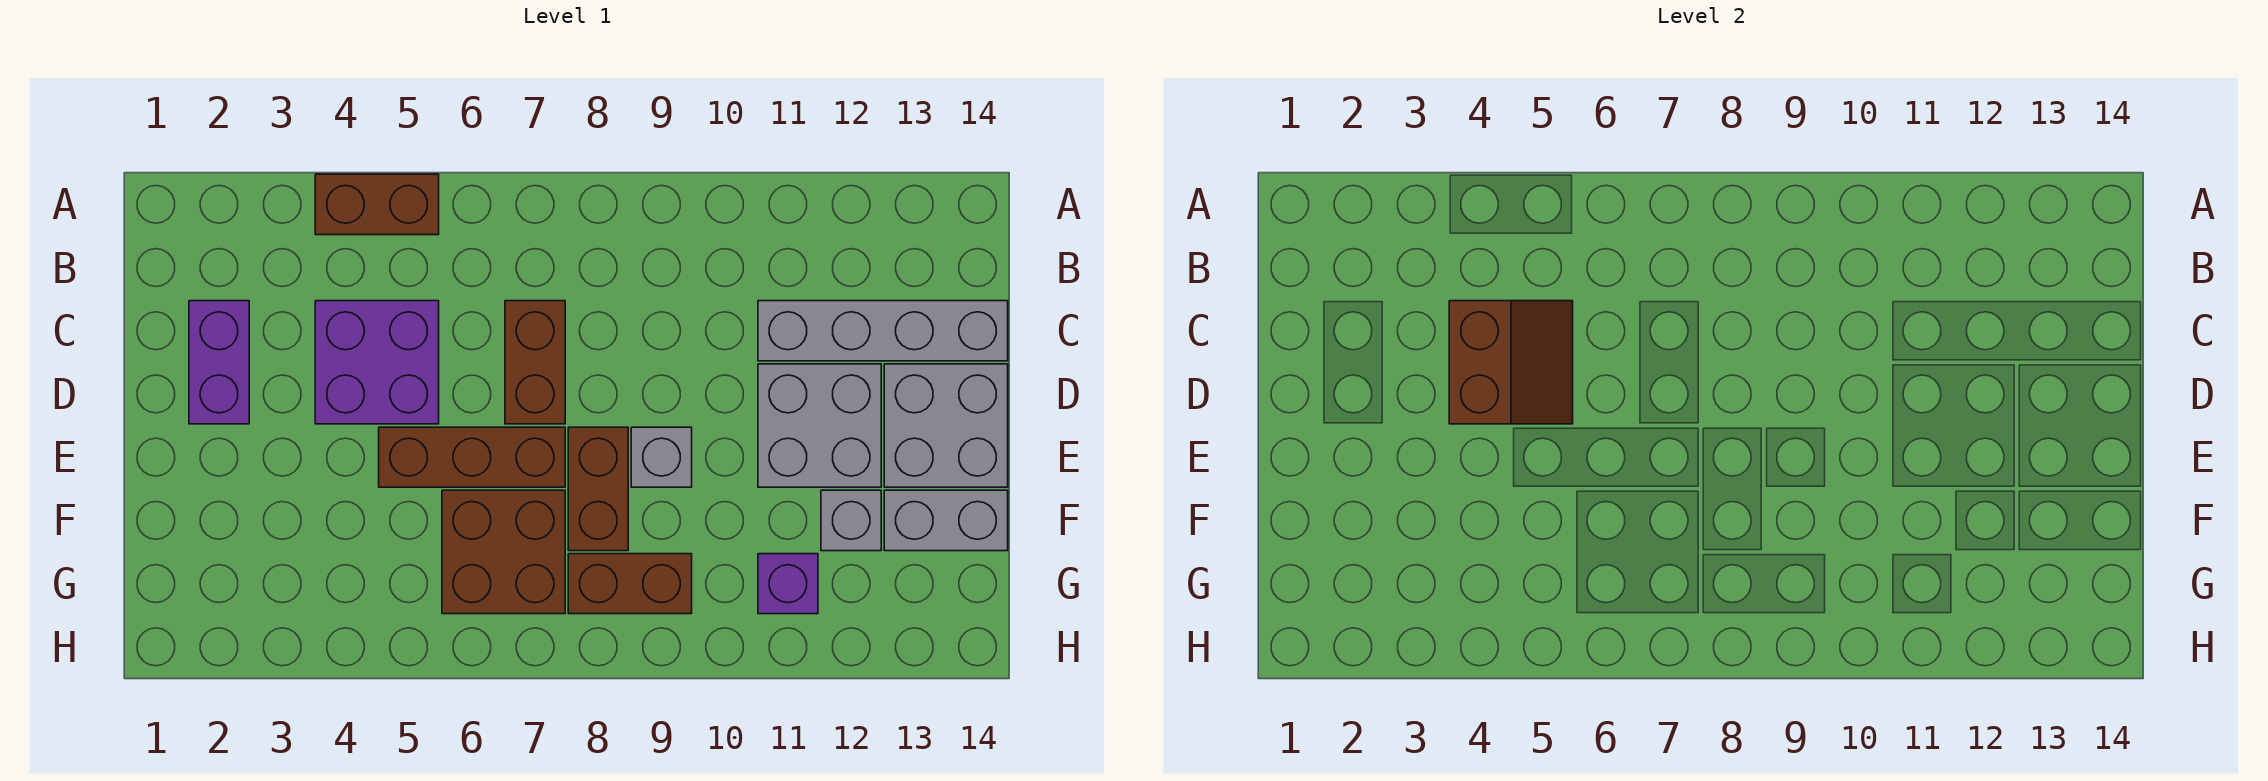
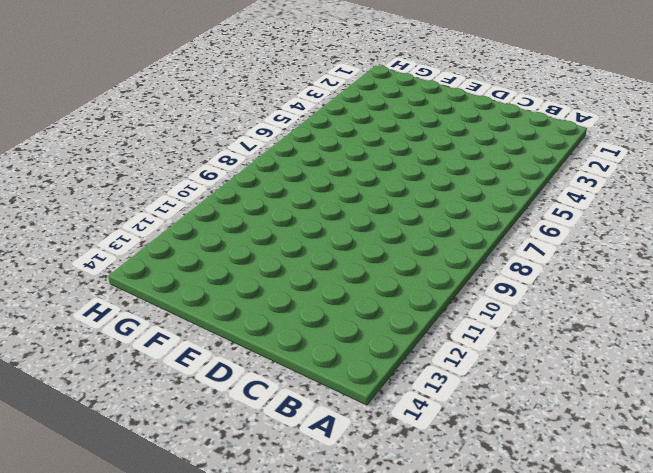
none -> brown 1x2 brick [315,174,439,235]
none -> purple 1x2 brick [189,301,249,424]
none -> purple 2x2 brick [315,301,439,424]

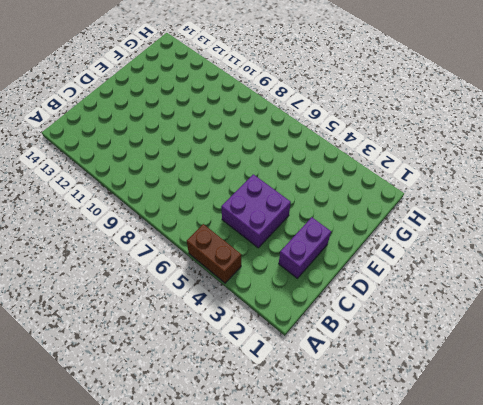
none -> brown 1x2 brick [505,301,565,424]
none -> grey 1x4 brick [758,301,1008,361]
none -> grey 2x2 brick [758,364,881,487]

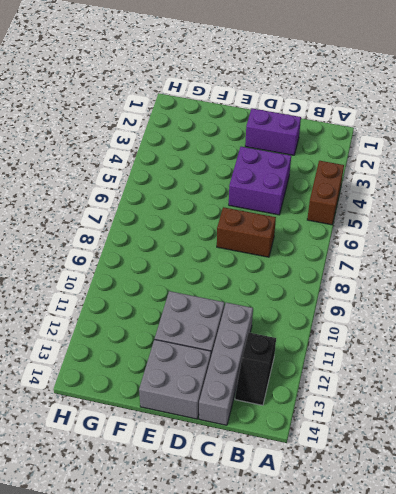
black 1x2 slope [235,333,276,405] -> none
none -> brown 1x3 brick [379,427,565,487]
none -> brown 1x2 brick [568,427,628,551]
none -> grey 1x1 brick [631,427,692,487]

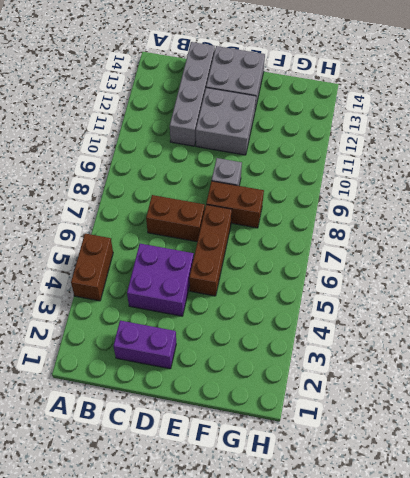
none -> brown 2x2 brick [442,490,565,614]
none -> grey 1x1 brick [821,490,881,551]
none -> grey 1x2 brick [884,490,1008,551]

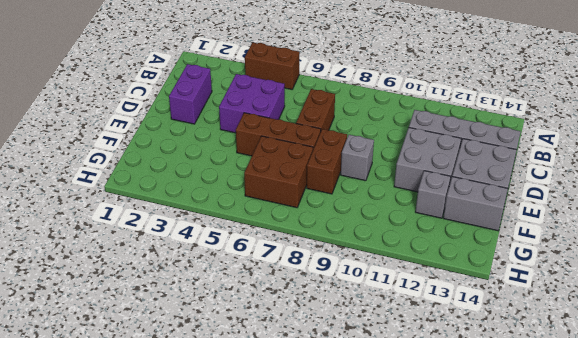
none -> brown 1x2 brick [568,554,692,614]
none -> purple 1x1 brick [758,554,818,614]
none -> brown 2x2 slope [1449,301,1573,424]

